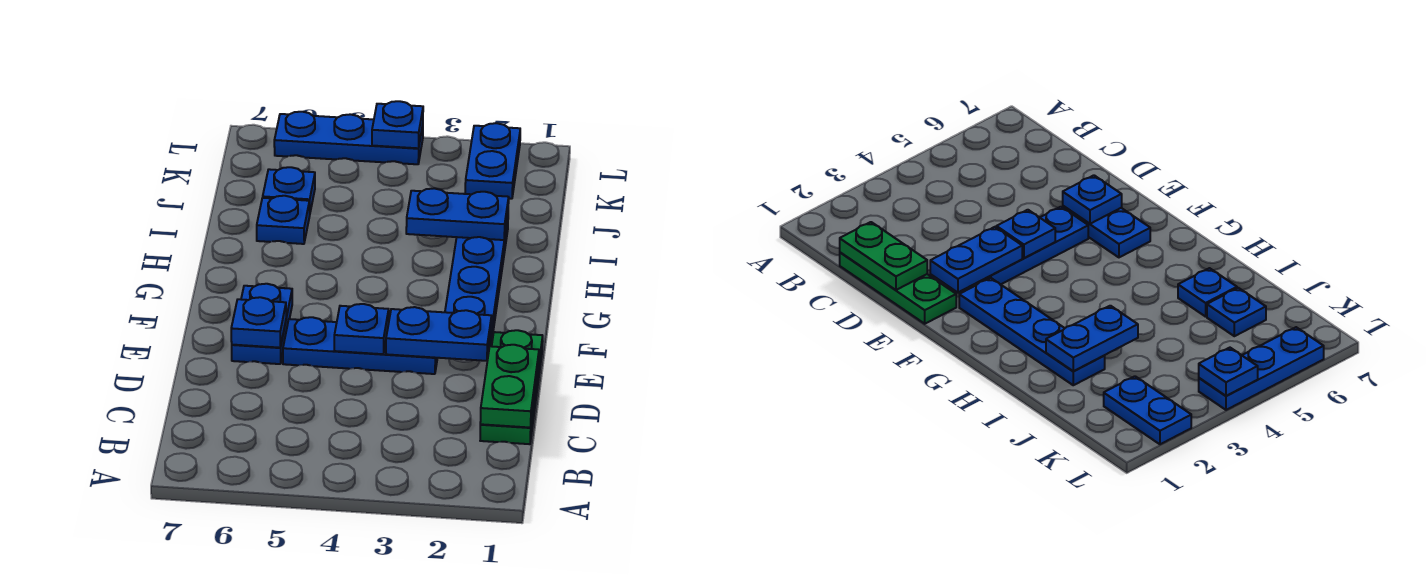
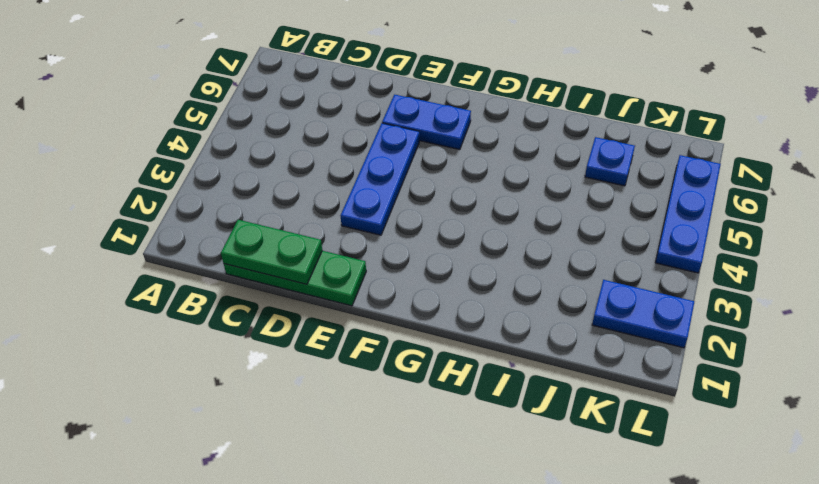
none -> blue 1x4 plate [445,218,508,346]
none -> blue 1x1 plate [257,196,310,244]
none -> blue 1x2 plate [386,307,492,361]

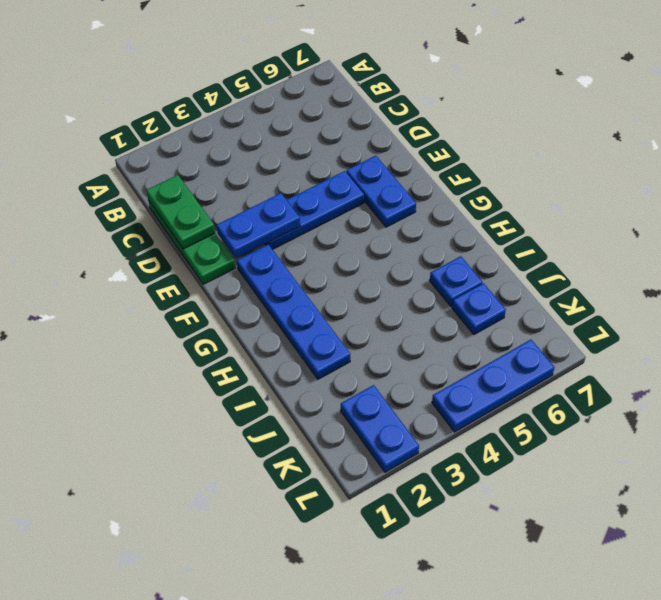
none -> blue 1x1 plate [334,304,389,354]
none -> blue 1x1 plate [231,297,286,348]
none -> blue 1x2 plate [406,188,509,240]

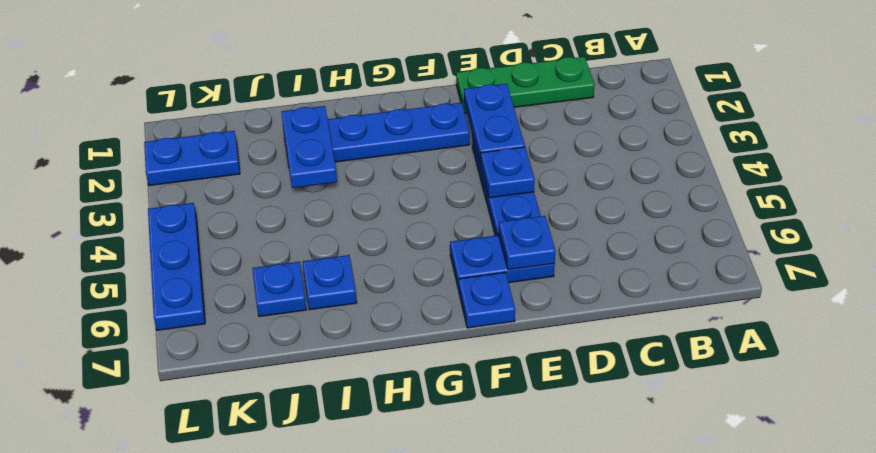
blue 1x1 plate [459,272,515,328] -> blue 1x1 plate moved to [372,101,423,148]
none -> green 1x2 plate [480,345,539,428]

